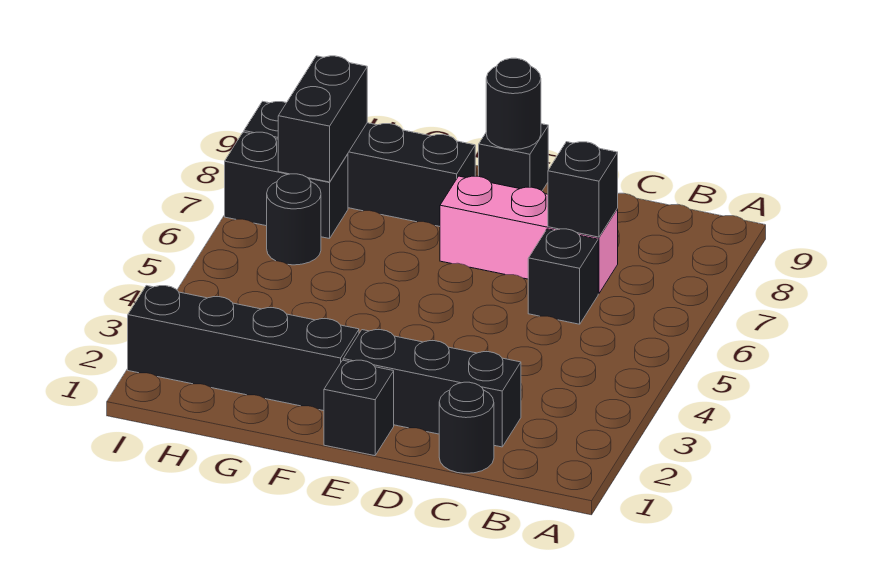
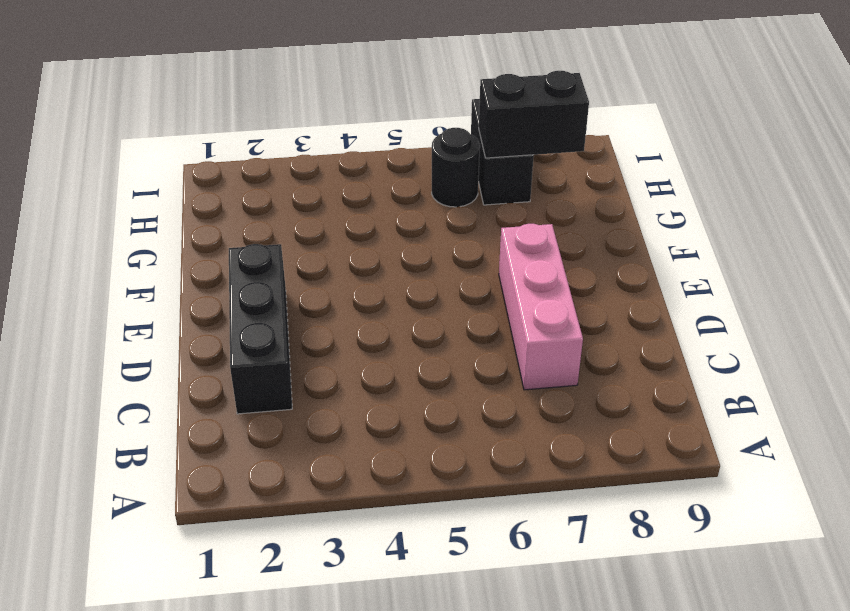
none -> black 1x1 round brick [439,382,494,473]
none -> black 1x1 brick [528,229,598,324]
none -> black 1x1 brick [324,360,394,456]

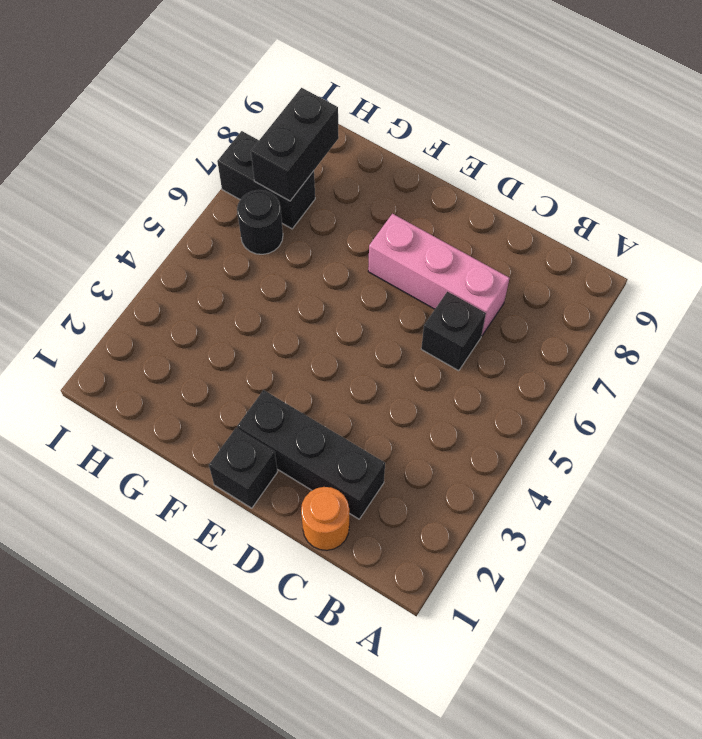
orange 1x1 round brick [301,487,349,550] -> black 1x1 round brick [439,382,494,473]
none -> black 1x1 brick [479,124,548,191]
none -> black 1x4 brick [128,286,359,411]
none -> black 1x4 brick [244,101,475,226]

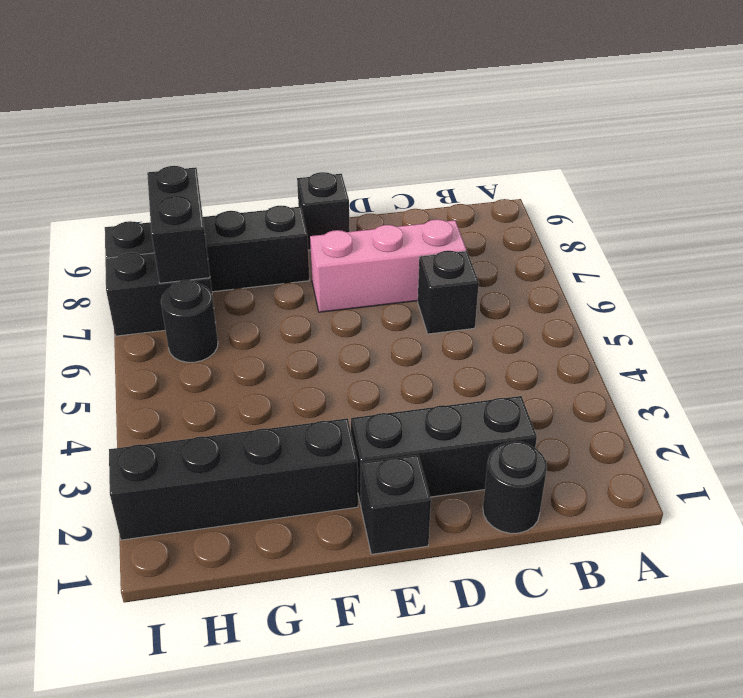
none -> black 1x1 brick [548,142,618,237]
none -> black 1x1 round brick [486,58,541,149]

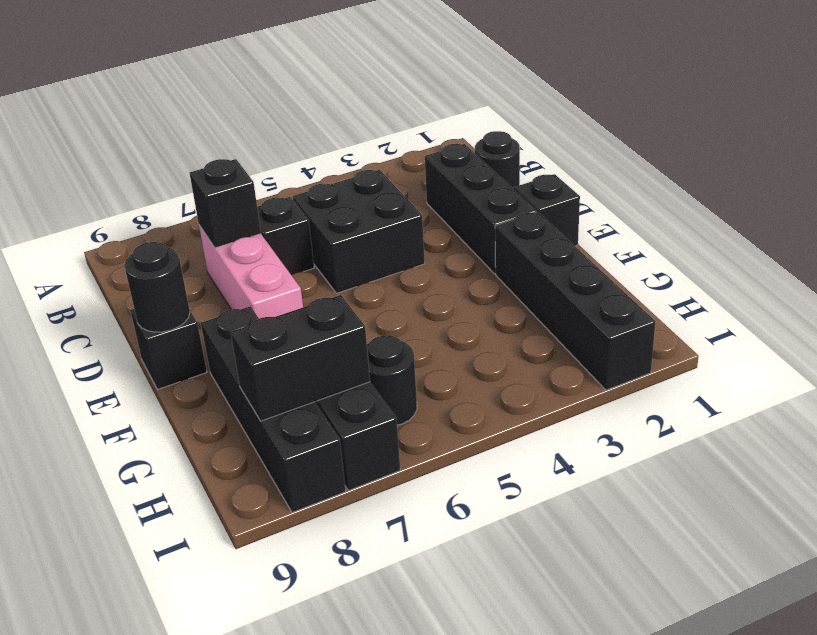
black 2x2 brick [293,170,425,293] -> none

